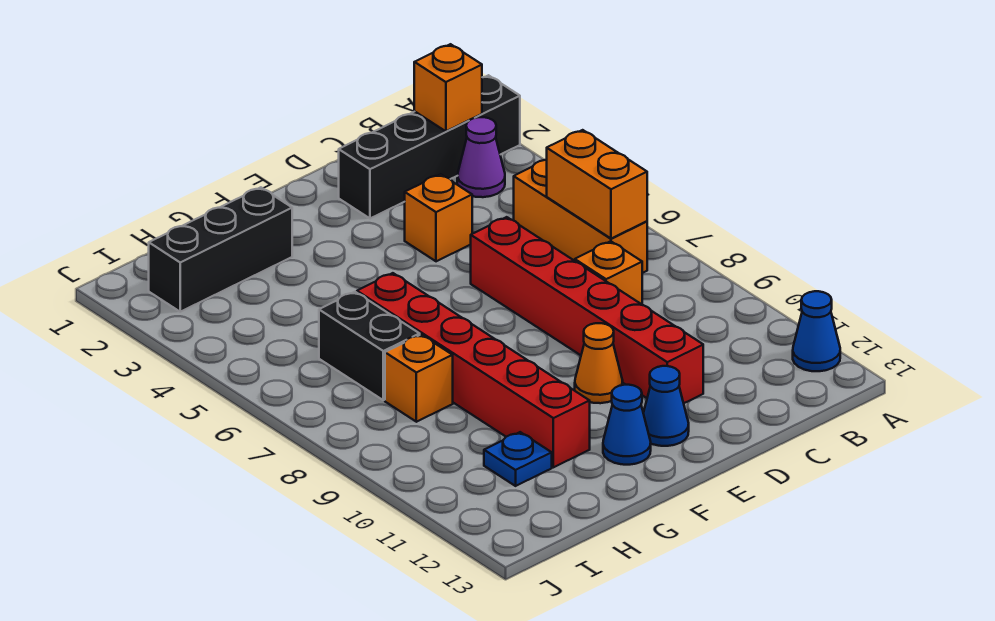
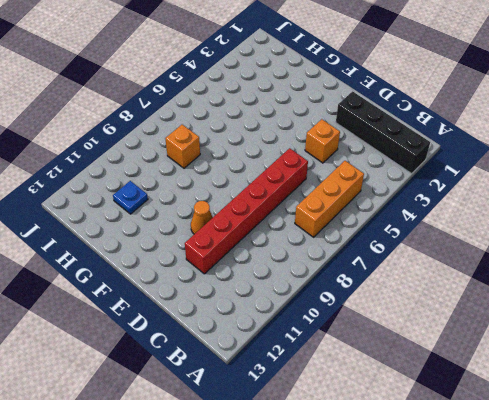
none -> blue 1x1 cone [793,291,840,371]
none -> purple 1x1 cone [457,117,505,197]
none -> orange 1x1 brick [575,241,642,304]

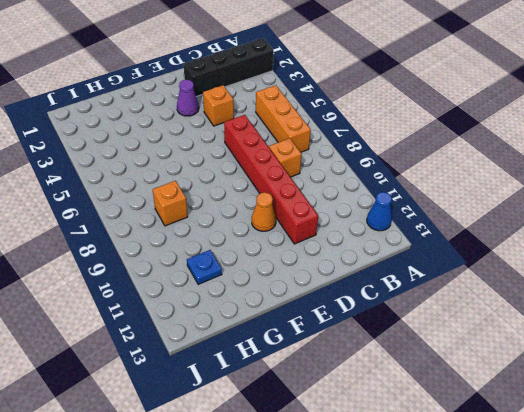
purple 1x1 cone [177,80,199,116] -> purple 1x1 cone moved to [457,117,505,197]
none -> blue 1x1 cone [643,366,689,446]
none -> blue 1x1 cone [603,385,651,465]
none -> black 1x3 brick [149,187,292,312]

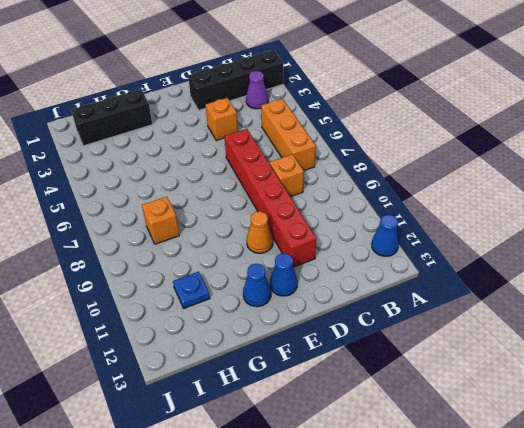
none -> red 1x6 brick [357,273,590,467]
none -> black 1x2 brick [319,292,420,400]
none -> orange 1x1 brick [414,44,482,131]

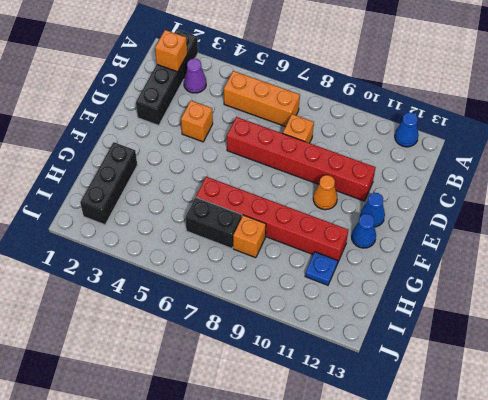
none -> orange 1x2 brick [547,130,647,239]

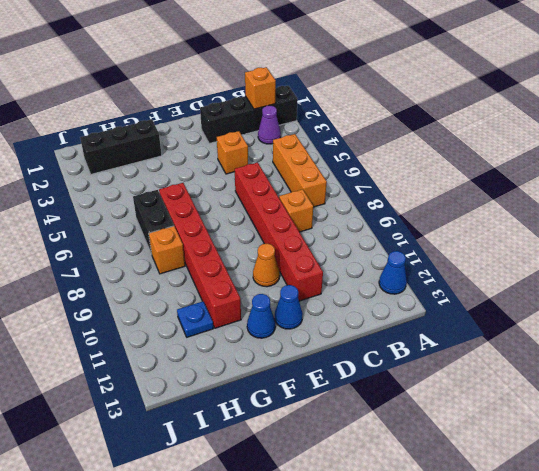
none -> orange 1x2 brick [547,130,647,239]

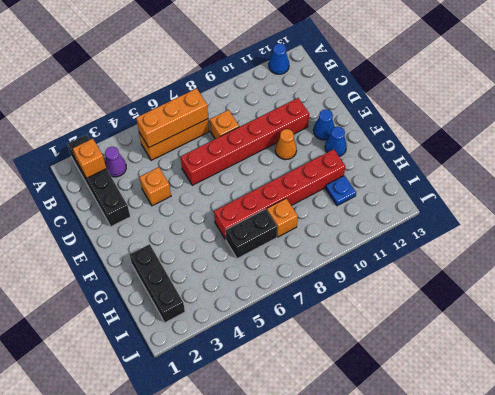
orange 1x3 brick [136,88,208,147] -> orange 1x2 brick [547,130,647,239]

